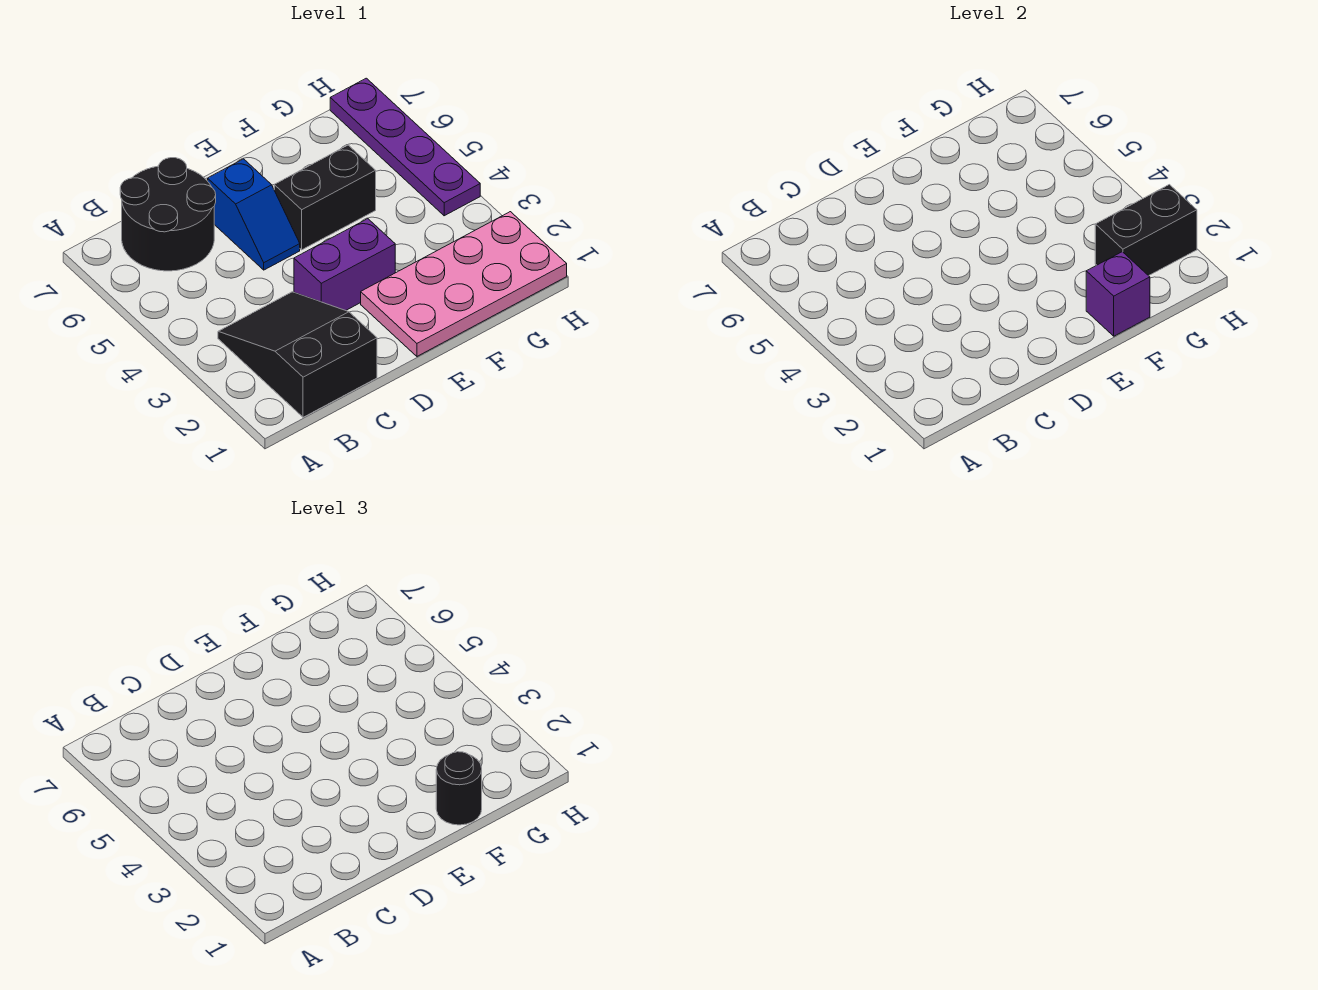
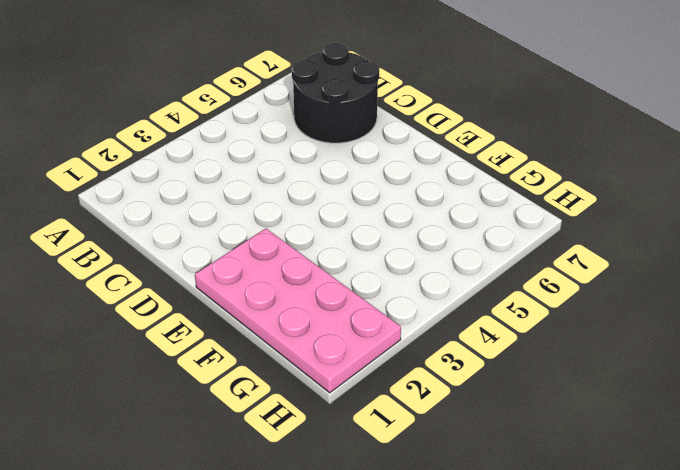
none -> black 2x3 slope [218,292,377,417]
none -> purple 1x2 brick [294,219,395,311]

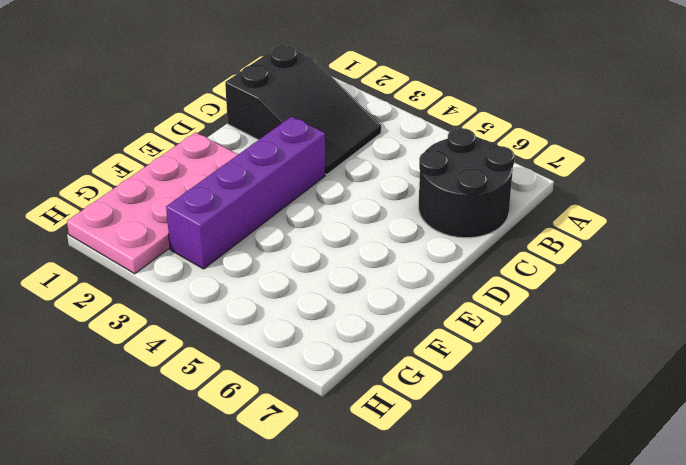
purple 1x4 brick [166,117,325,269] -> purple 1x2 brick [294,219,395,311]
none -> blue 1x2 slope [208,159,300,270]
none -> black 1x2 brick [274,145,376,250]

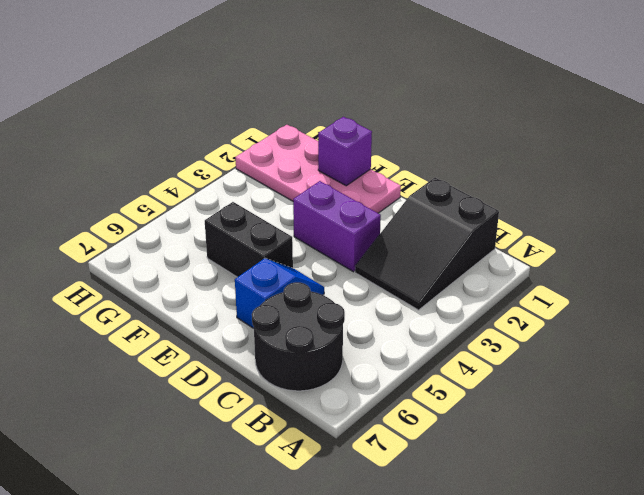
none -> purple 1x4 plate [330,78,480,216]
none -> black 1x2 brick [1095,185,1197,276]

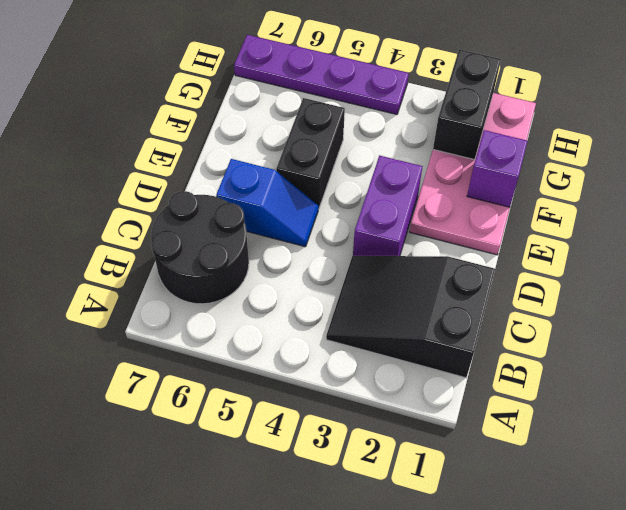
none -> black 1x1 round brick [436,752,482,825]

